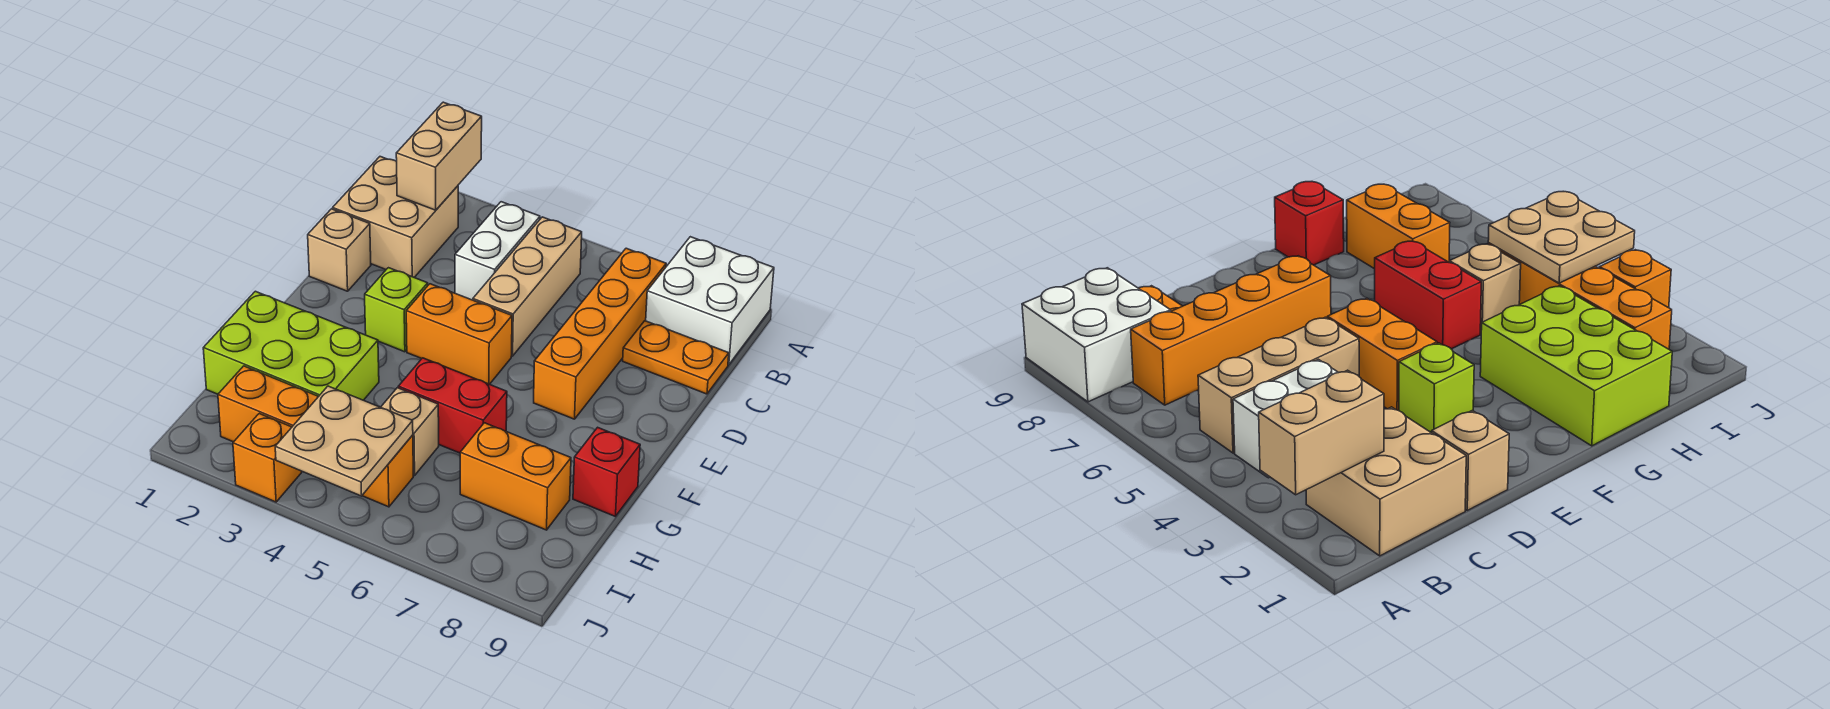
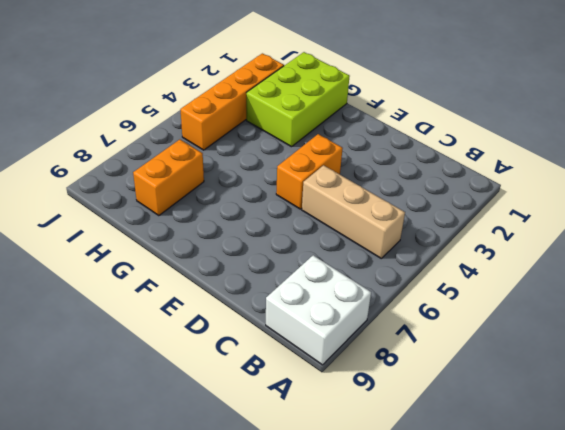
none -> tan 2x2 brick [333,157,458,277]
none -> white 1x2 brick [455,202,540,300]
none -> orange 1x4 brick [534,248,666,419]

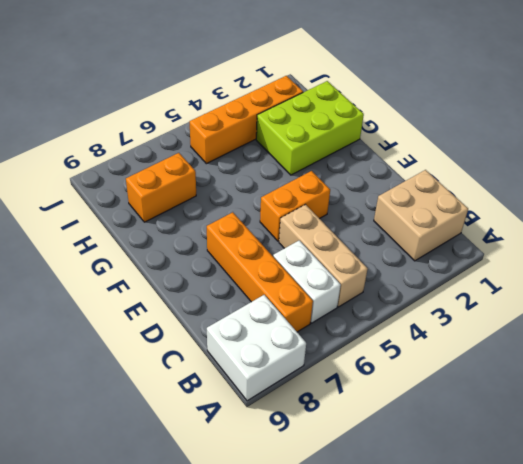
white 1x2 brick [273,240,341,323] -> white 1x2 brick moved to [455,202,540,300]
none -> orange 1x2 plate [623,321,729,394]
none -> tan 1x1 brick [308,209,371,291]
none -> lime 1x1 brick [365,268,428,352]

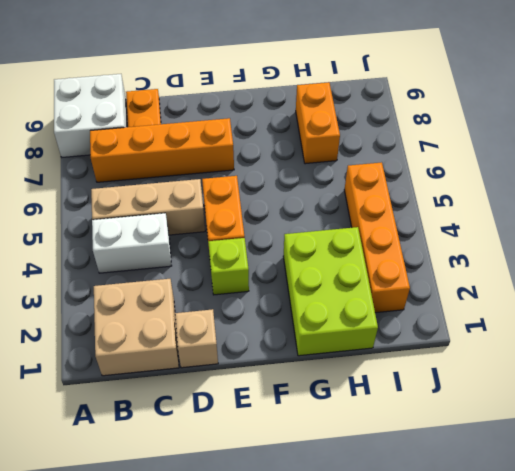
none -> red 1x2 brick [398,358,507,453]
none -> red 1x1 brick [573,427,640,517]
none -> tan 1x1 brick [381,388,439,476]

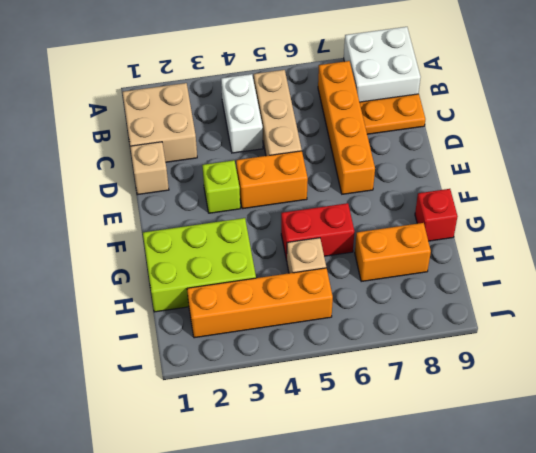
none -> orange 1x1 brick [233,414,302,502]
none -> tan 1x2 brick [396,102,482,210]
none -> tan 2x2 plate [275,386,413,496]

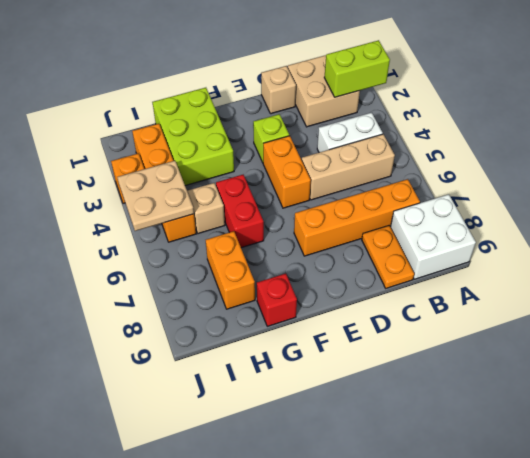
lime 1x2 brick [324,40,390,97] -> tan 1x2 brick [396,102,482,210]

